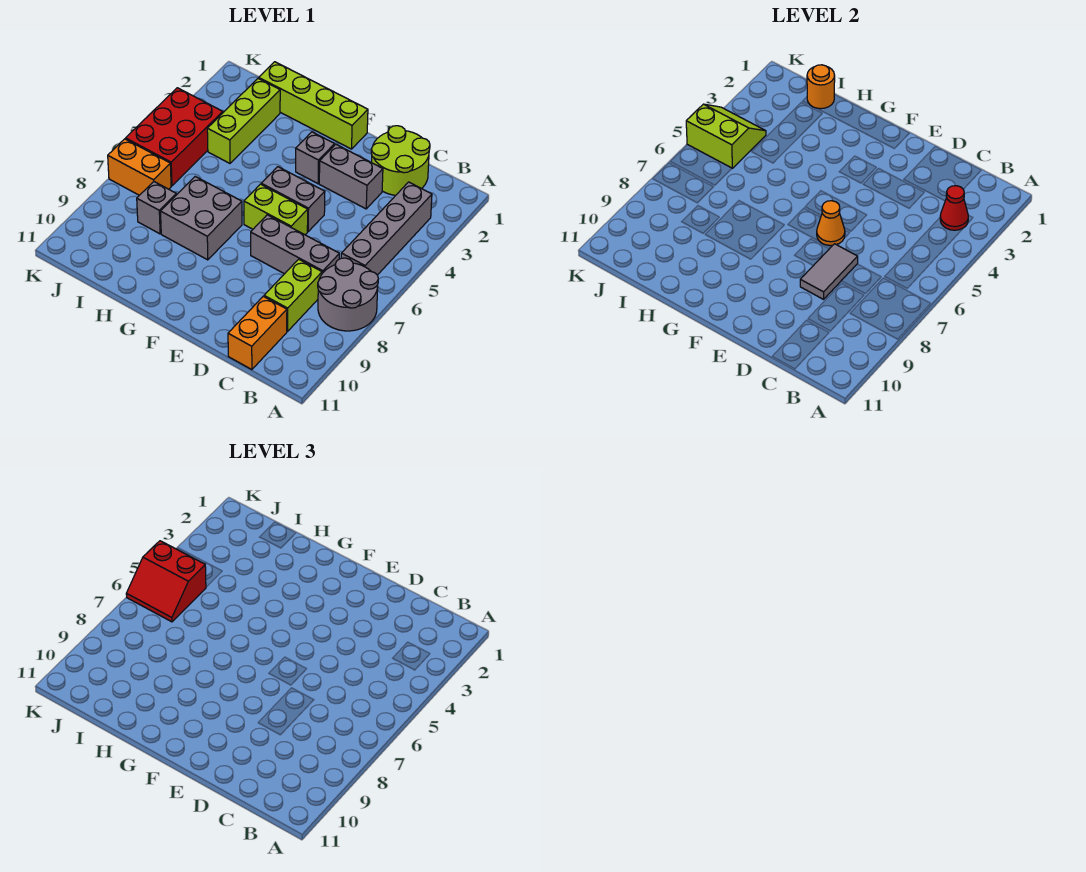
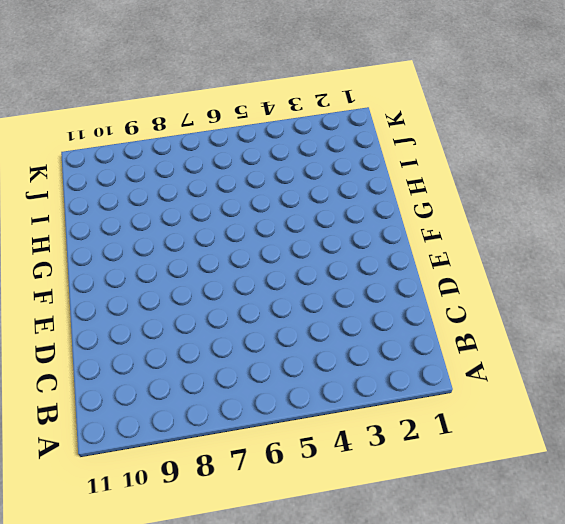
none -> grey 2x2 round brick [318,258,378,331]
none -> grey 1x4 brick [341,182,432,275]
none -> lime 2x2 round brick [371,126,430,195]

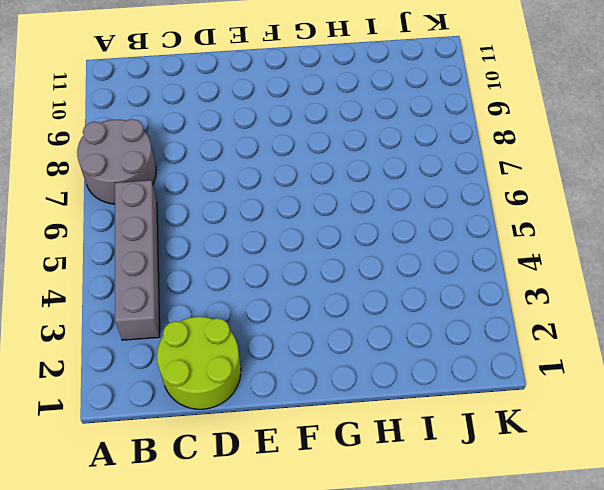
none -> grey 1x3 brick [251,215,339,274]
none -> lime 1x2 brick [264,259,322,331]
none -> orange 1x2 brick [228,296,287,370]

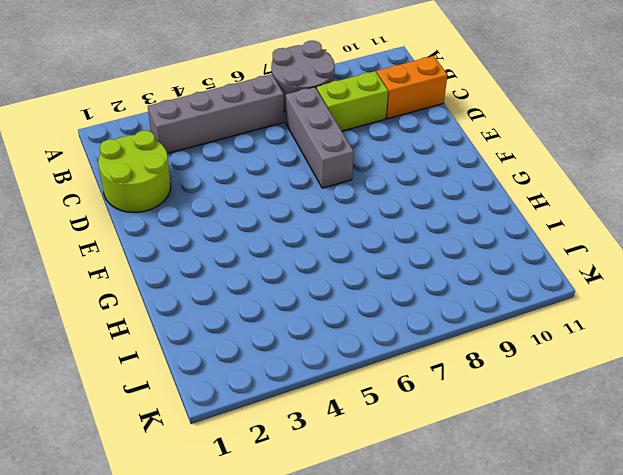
none -> grey 1x2 brick [319,144,383,209]
none -> grey 1x2 brick [261,167,325,232]
none -> lime 1x2 brick [244,184,308,235]

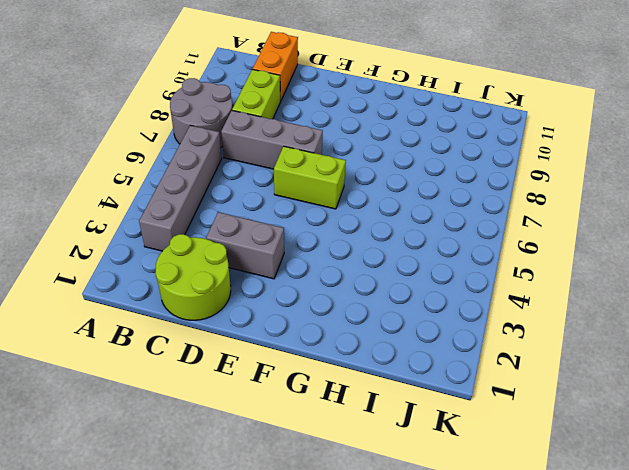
none -> grey 1x2 brick [261,167,325,232]
none -> lime 1x4 brick [259,62,368,149]
none -> grey 1x1 brick [296,132,335,184]

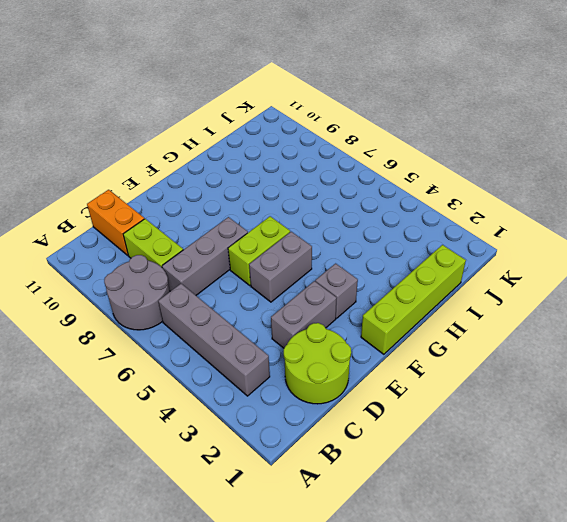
none -> grey 2x2 brick [161,177,242,260]
none -> lime 1x3 brick [207,78,280,163]
none -> grey 1x1 brick [137,182,176,234]

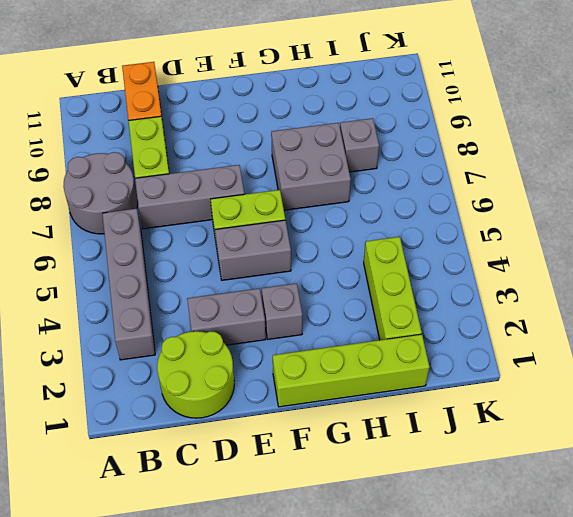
none -> red 2x3 brick [126,88,223,186]
none -> orange 1x2 brick [108,139,171,195]
none -> red 1x1 cone [940,186,968,230]

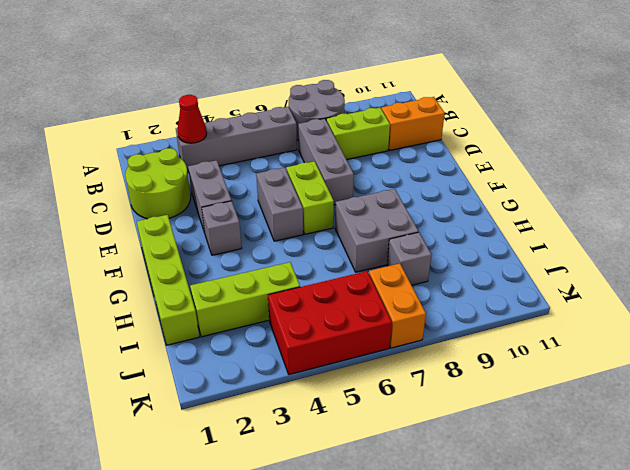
none -> grey 1x2 tile [800,244,858,299]
none -> orange 1x1 cone [817,201,845,245]
none -> orange 1x1 round brick [807,65,835,109]

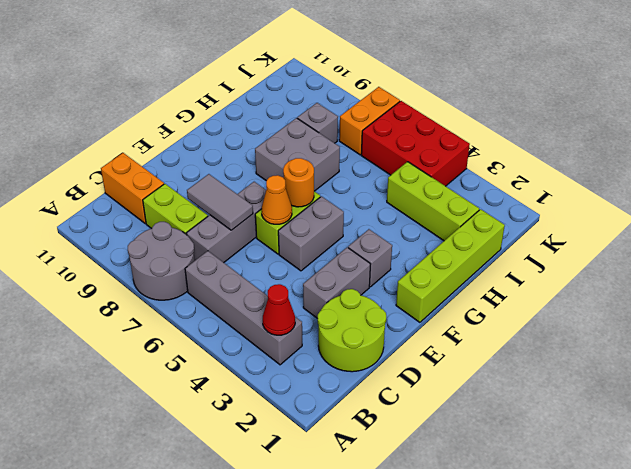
orange 1x1 round brick [283,158,314,207] -> orange 1x1 round brick moved to [807,65,835,109]
none -> lime 2x2 slope [686,104,766,168]
none -> red 2x2 slope [126,541,206,622]

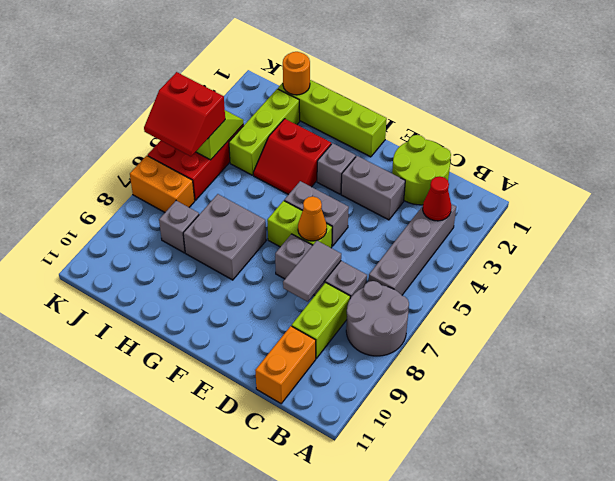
red 2x2 slope [253,119,331,195] -> none

